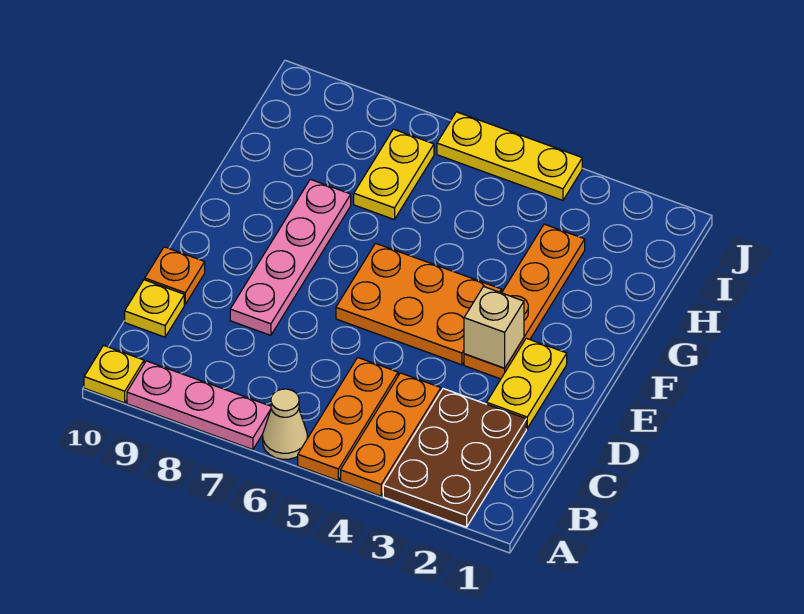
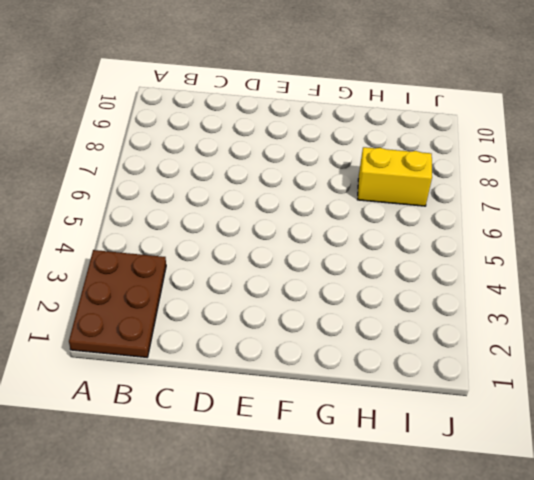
brown 2x3 plate [69,250,166,357] -> brown 2x3 plate turned to [383,389,526,527]
yellow 1x2 brick [357,147,432,206] -> yellow 1x2 plate [354,129,434,220]
none -> orange 1x3 plate [341,373,441,496]
none -> orange 1x3 plate [298,357,398,480]
none -> tan 1x1 cone [263,389,307,459]

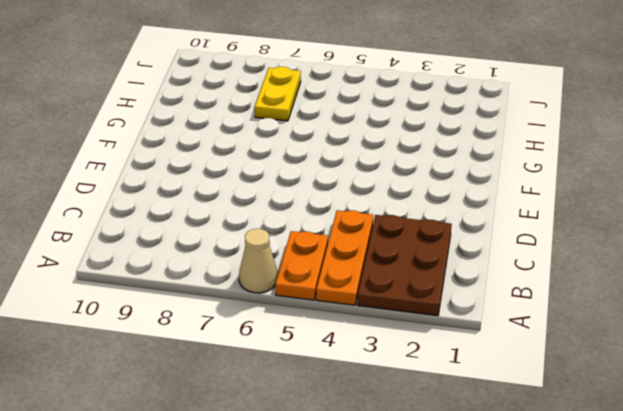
orange 1x2 plate [275,231,328,300] -> orange 1x3 plate [298,357,398,480]
none -> pink 1x3 plate [127,361,271,450]
none -> yellow 1x1 plate [84,345,144,403]
none -> yellow 1x1 plate [125,280,184,337]

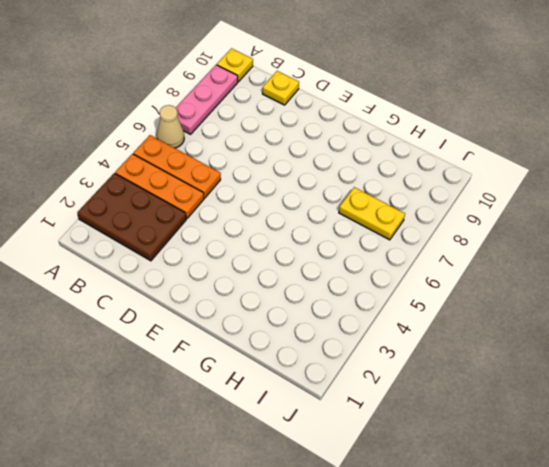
none -> yellow 1x2 plate [487,338,567,429]
none -> pink 1x4 plate [230,179,351,335]
none -> orange 1x1 plate [145,247,205,304]

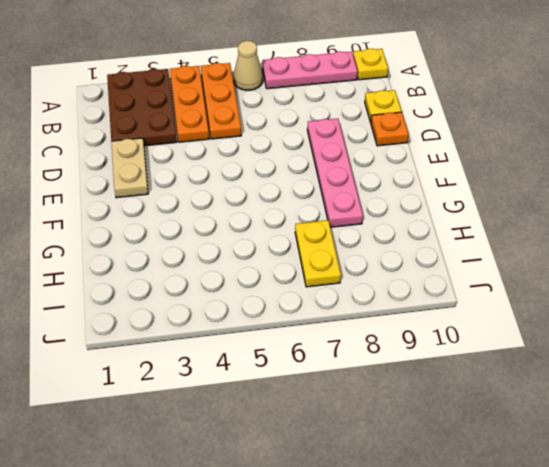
tan 1x2 plate [111,138,148,198] -> yellow 1x2 plate [487,338,567,429]
none -> orange 1x4 plate [464,224,585,379]
none -> orange 2x3 plate [336,243,502,365]
none -> yellow 1x3 plate [437,112,582,200]

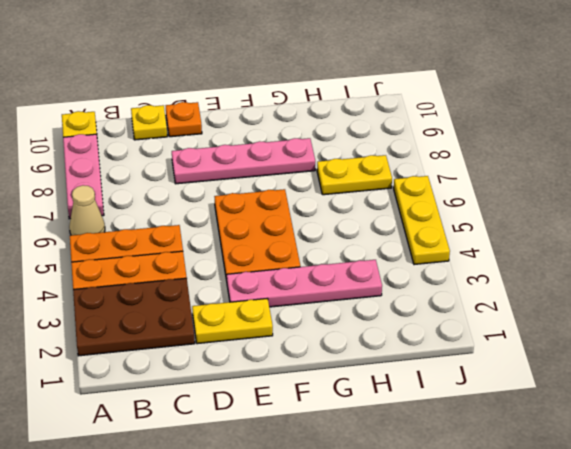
pink 1x4 plate [227,260,382,307] -> orange 1x4 plate [464,224,585,379]
none -> tan 1x1 brick [464,287,524,368]

